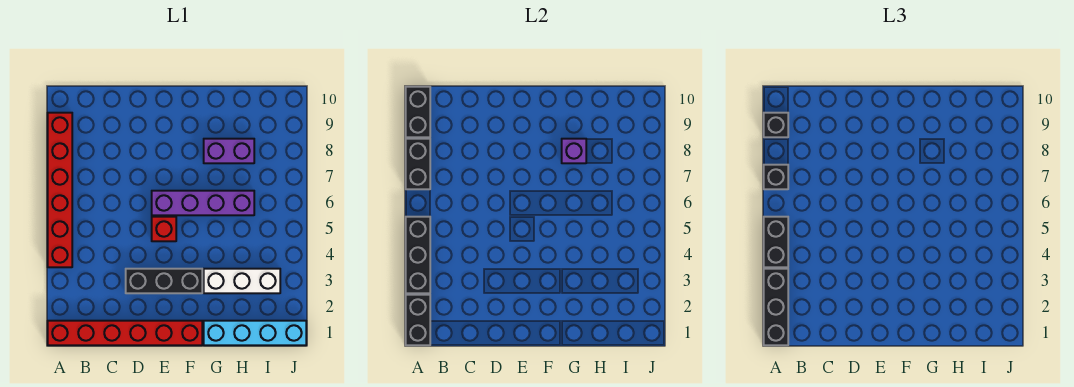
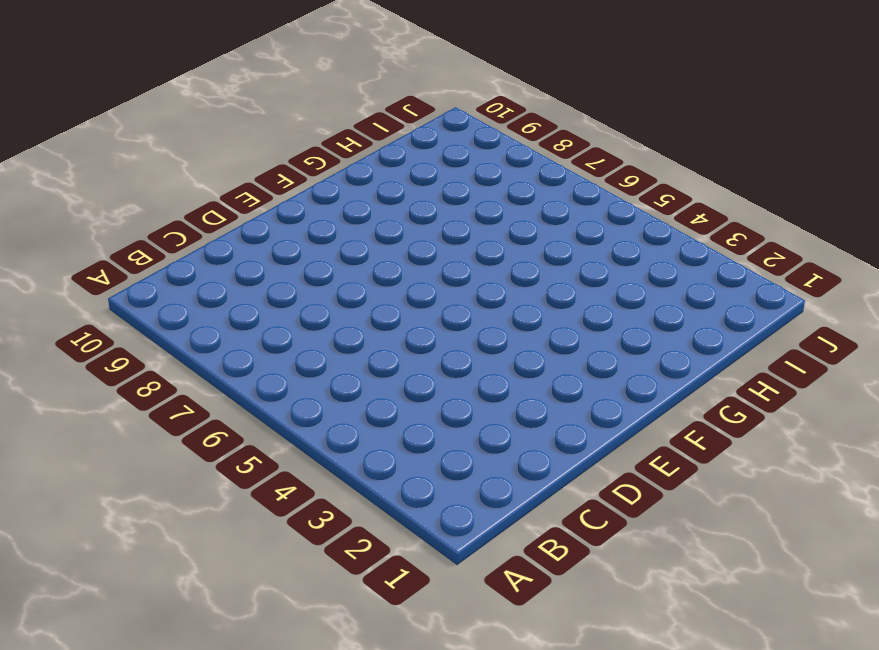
none -> red 1x6 brick [48,321,202,345]
none -> red 1x6 brick [48,113,72,267]
none -> black 1x3 brick [126,269,202,293]

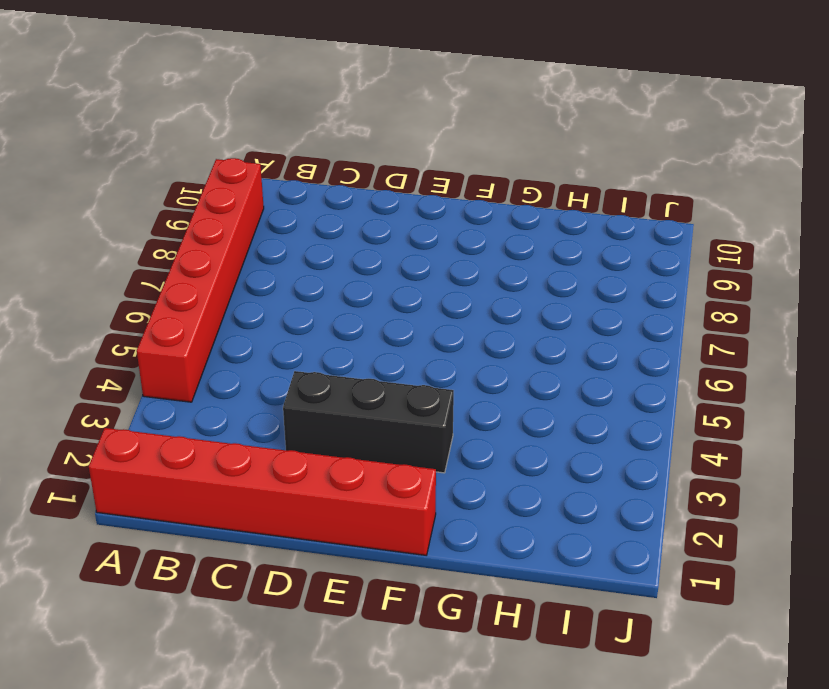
none -> red 1x1 brick [152,217,176,241]
none -> purple 1x4 brick [152,191,254,215]
none -> cyan 1x4 brick [204,321,306,345]

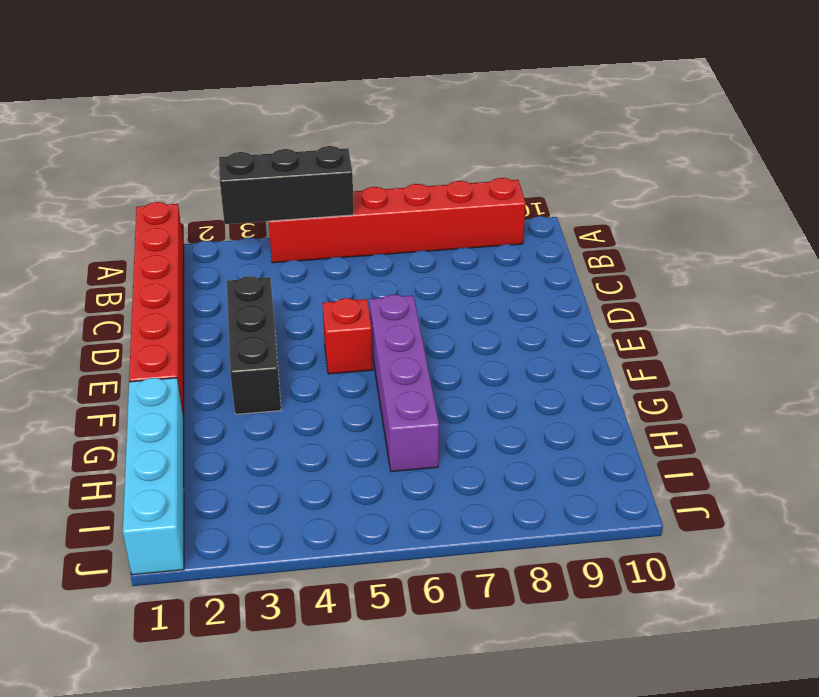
none -> white 1x3 brick [204,269,280,293]
none -> purple 1x2 brick [204,139,254,163]
none -> black 1x2 brick [406,295,430,345]

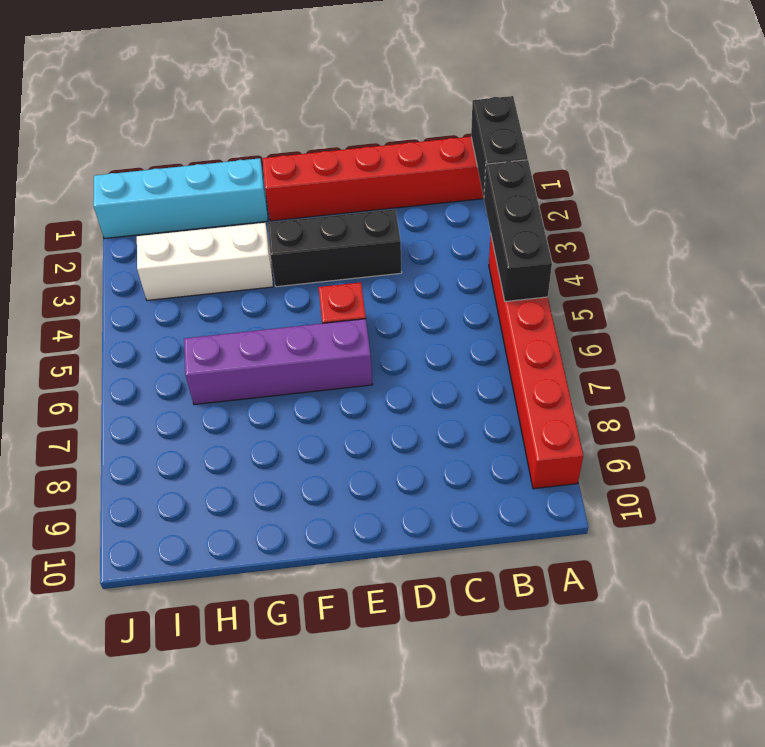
none -> purple 1x2 brick [204,139,254,163]
none -> black 1x2 brick [406,139,430,189]
none -> black 1x2 brick [406,87,430,137]

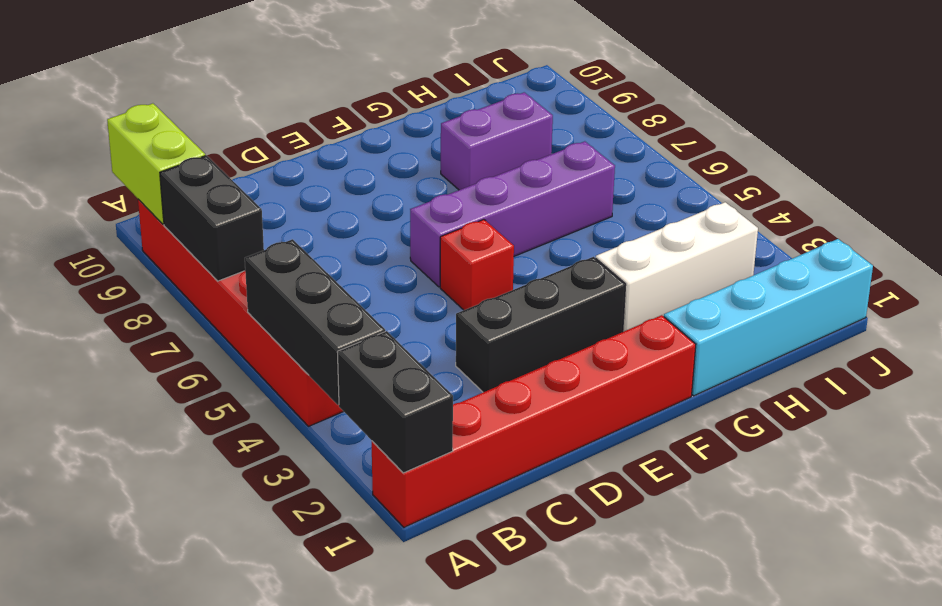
lime 1x2 brick [107,103,205,224] -> black 1x2 brick [406,87,430,137]
none -> purple 1x1 brick [562,139,586,163]
none -> black 1x3 brick [764,269,788,345]
none -> black 1x2 brick [764,217,788,267]

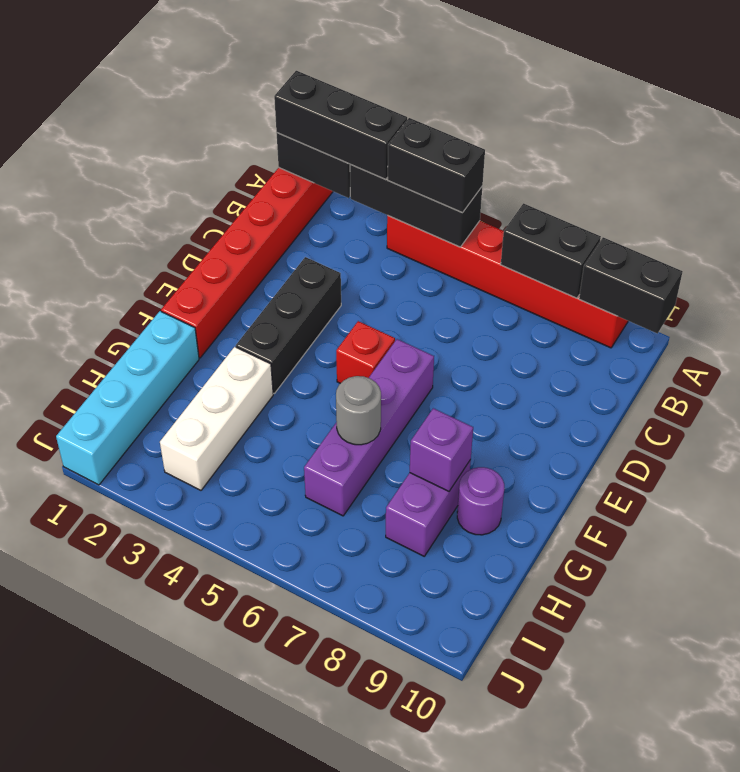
grey 1x1 round brick [336,376,381,445] -> none
purple 1x1 round brick [457,467,504,535] -> none
none -> black 1x1 brick [764,165,788,189]
none -> black 1x1 brick [764,113,788,137]

